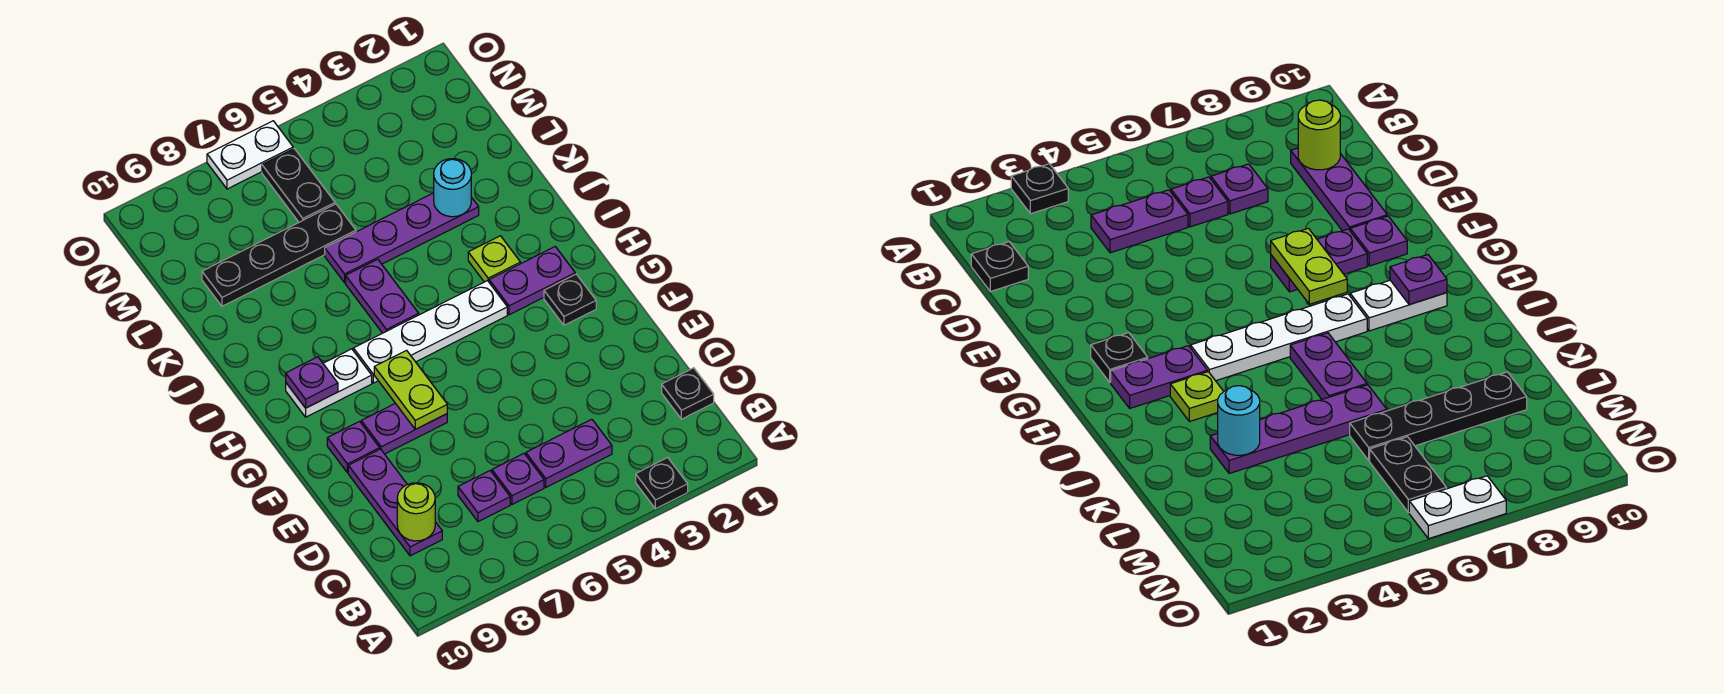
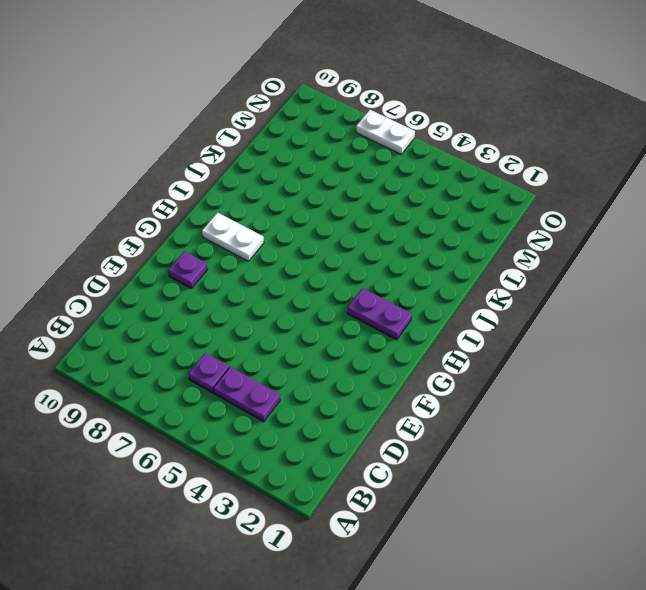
none -> black 1x1 plate [636,458,688,509]
none -> black 1x1 plate [662,368,714,419]
none -> purple 1x1 plate [458,471,510,522]

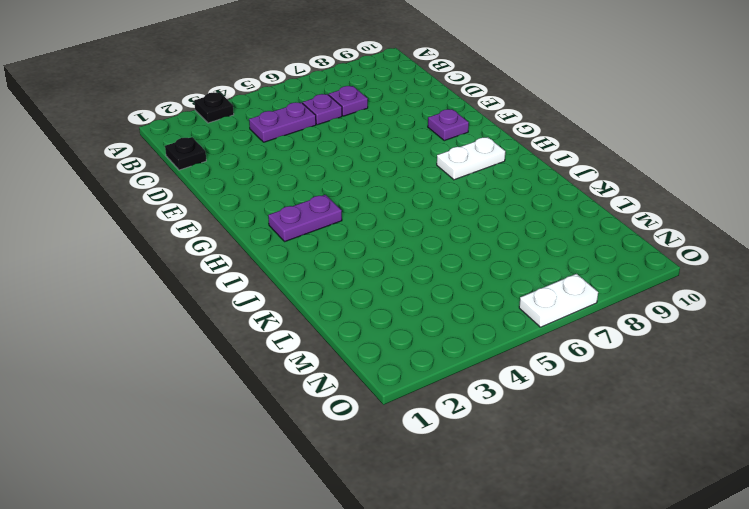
none -> purple 1x3 plate [348,449,442,556]
none -> purple 1x2 plate [361,403,447,454]
none -> black 1x1 plate [544,274,596,325]

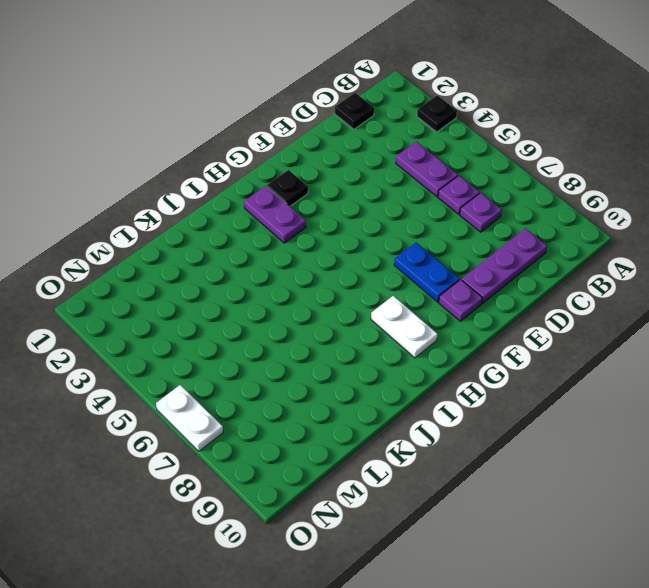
blue 1x2 plate [394,242,460,302] -> purple 1x2 plate [361,403,447,454]
none -> white 1x4 plate [353,281,507,383]
none -> lime 1x1 plate [468,236,520,282]
none -> purple 1x2 plate [346,259,419,333]

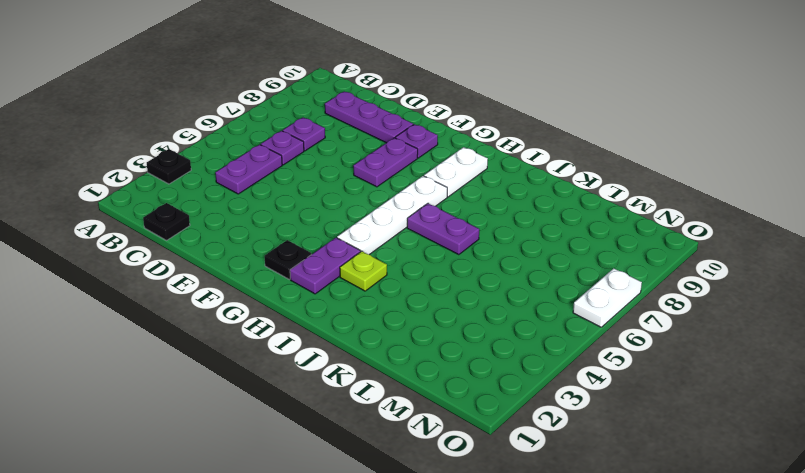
none -> purple 1x4 plate [325,193,479,283]
none -> black 1x4 plate [202,204,356,306]
none -> black 1x2 plate [262,149,335,222]

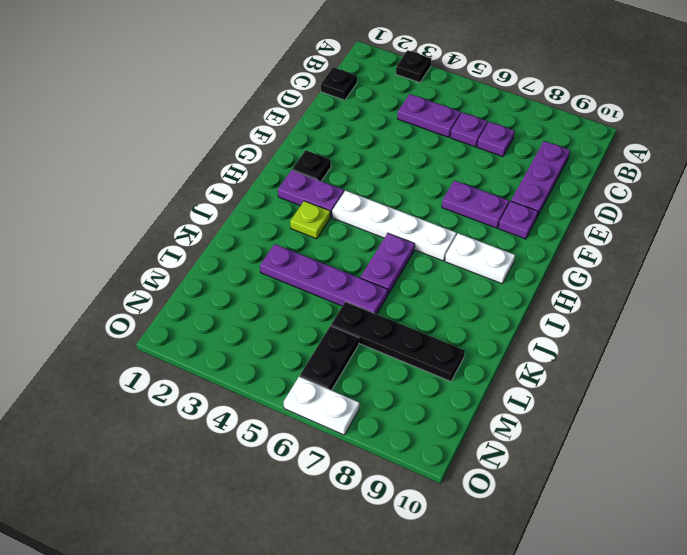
none -> lime 1x1 round brick [397,483,435,541]
none -> lime 1x2 plate [374,350,447,429]
none -> purple 1x1 plate [286,357,338,408]

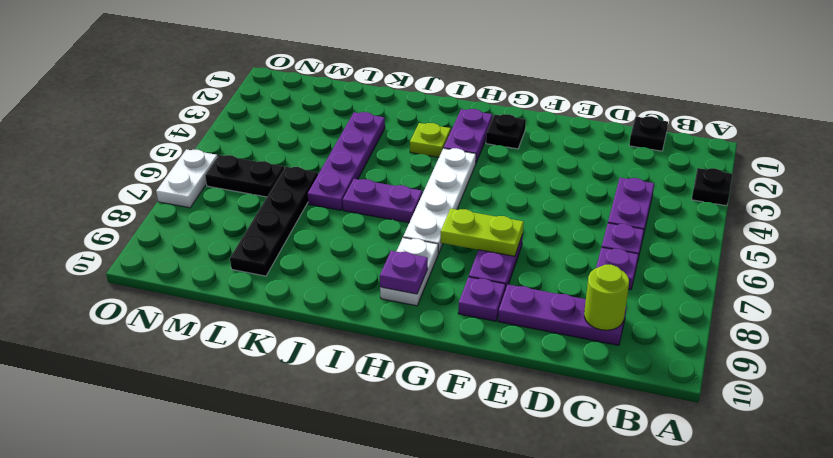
none -> cyan 1x1 round brick [434,159,471,217]

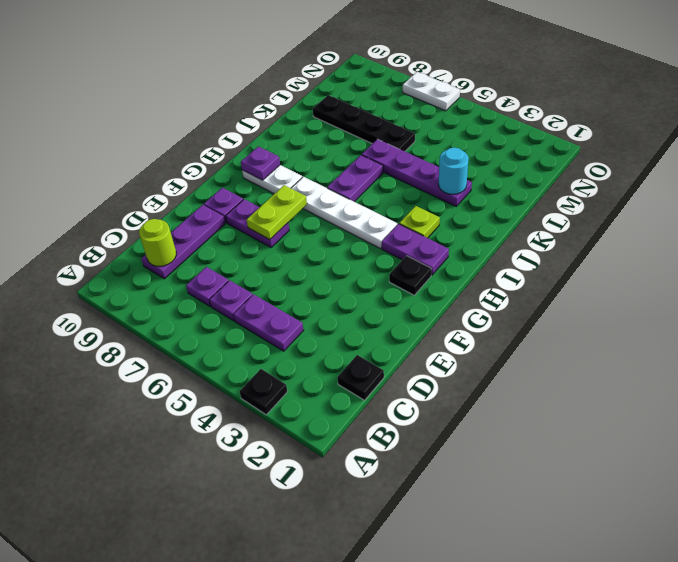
none -> black 1x2 plate [262,149,335,222]

